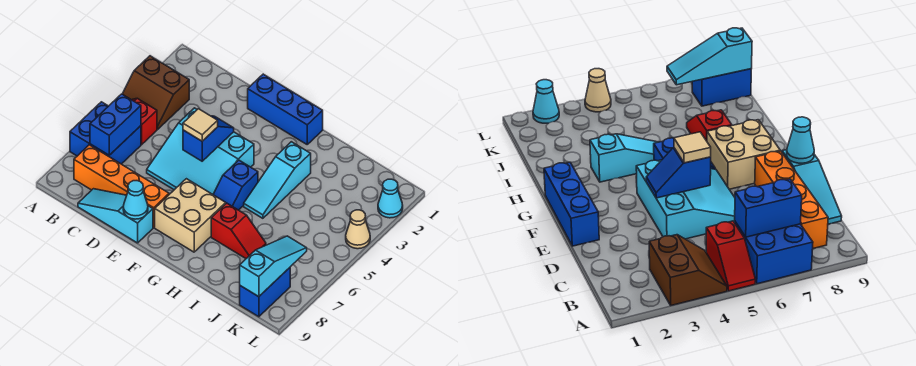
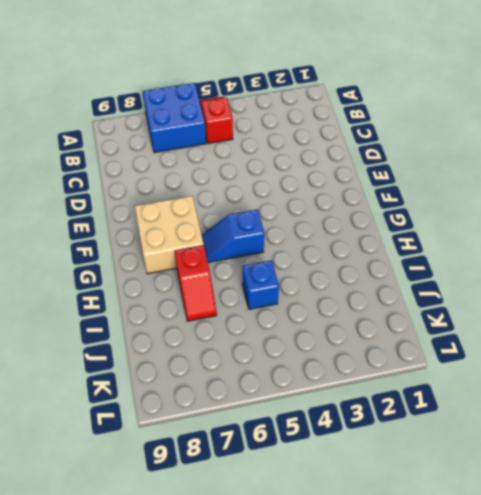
blue 1x1 brick [242,260,279,309] -> none
none -> brown 2x2 slope [123,56,189,129]
none -> orange 1x4 brick [74,145,169,227]
none -> cyan 1x3 slope [78,189,153,243]

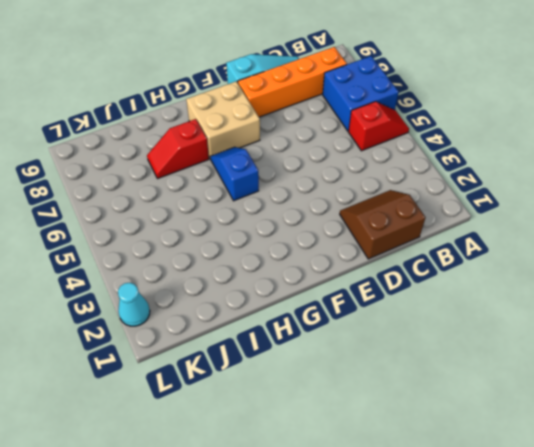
brown 2x2 slope [340,190,426,259] -> brown 2x2 slope moved to [123,56,189,129]
none -> cyan 3x3 slope [147,108,254,194]
none -> blue 1x3 brick [248,74,323,144]
none -> cyan 1x3 slope [244,142,311,218]

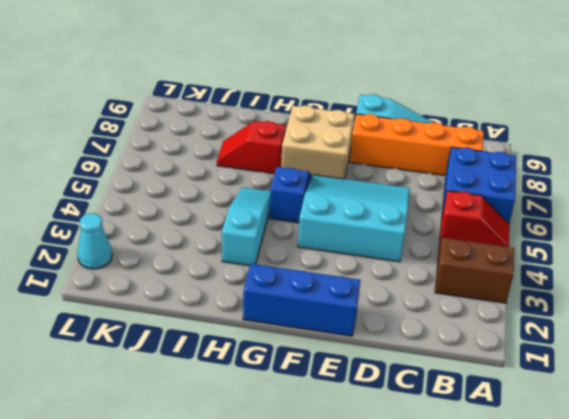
none -> blue 1x2 brick [240,268,290,317]
none -> tan 1x1 cone [346,210,370,249]
none -> blue 1x2 brick [90,94,141,155]

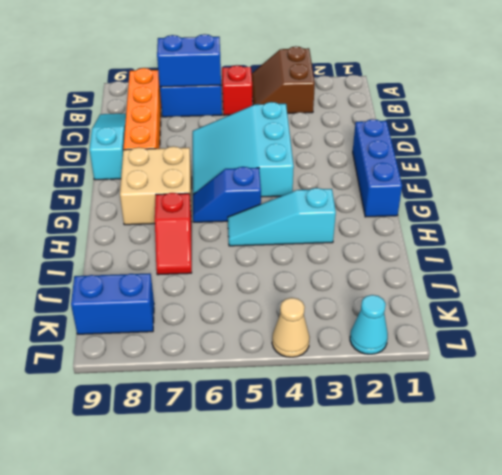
none -> blue 1x2 slope [183,116,234,161]
none -> cyan 1x1 cone [123,181,148,219]
none -> cyan 1x3 slope [240,236,307,297]

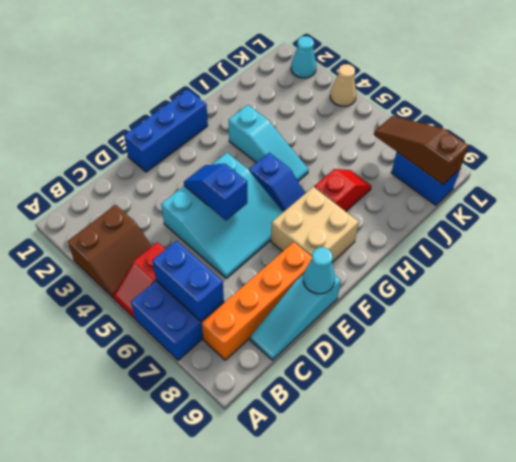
brown 1x3 slope [374,116,468,184] -> cyan 1x3 slope [240,236,307,297]
none -> tan 1x1 tile [183,109,218,141]

